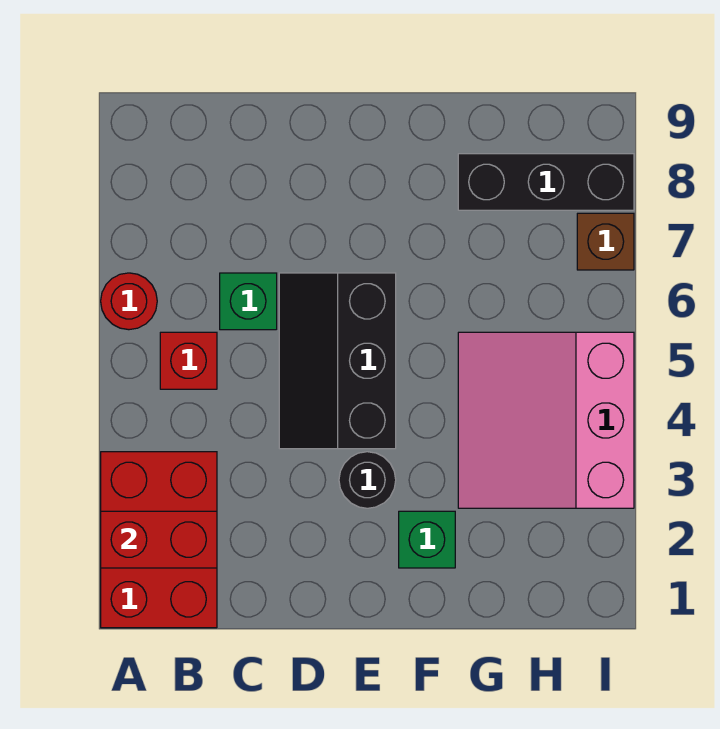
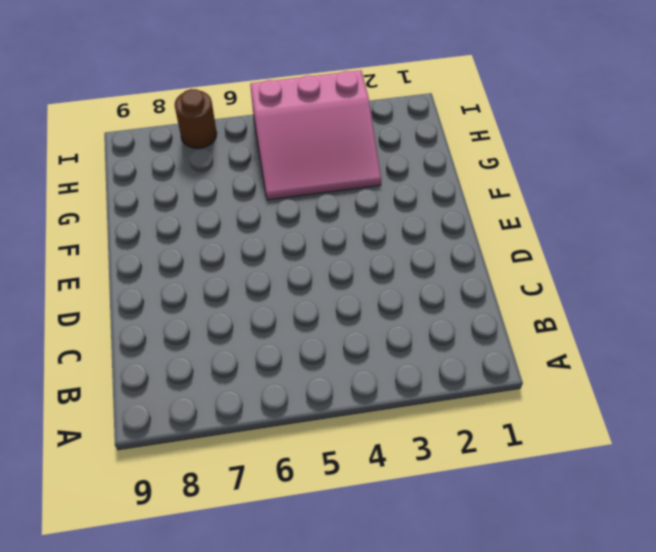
brown 1x1 round brick [175,89,217,148] -> brown 1x1 brick [577,213,634,270]
none -> red 2x3 brick [101,452,217,628]
none -> red 1x1 round brick [101,273,157,330]

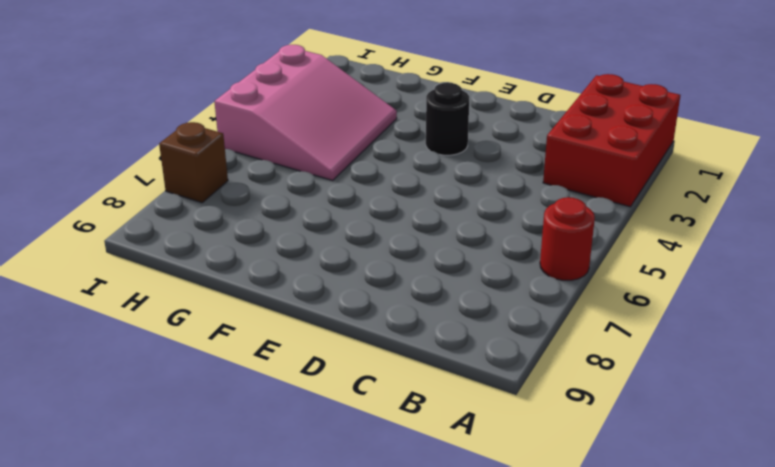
none -> red 1x1 brick [160,332,217,389]
none -> green 1x1 brick [220,273,277,330]

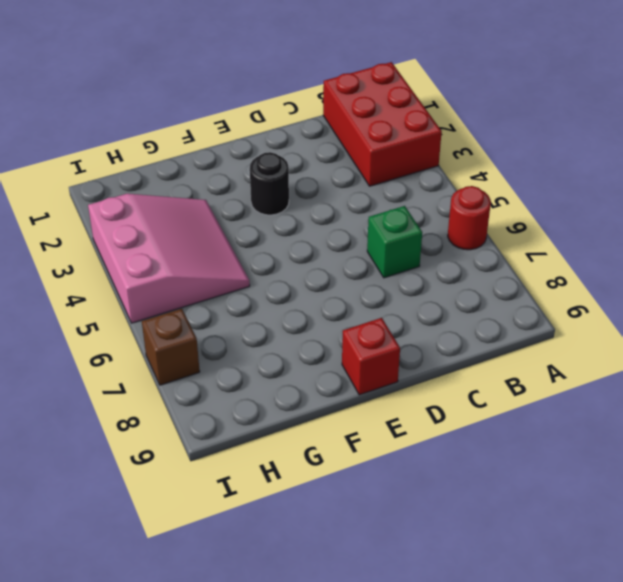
red 1x1 brick [342,318,400,395] -> red 1x1 brick moved to [160,332,217,389]
none -> black 2x3 slope [279,273,396,449]
none -> green 1x1 brick [399,511,455,568]

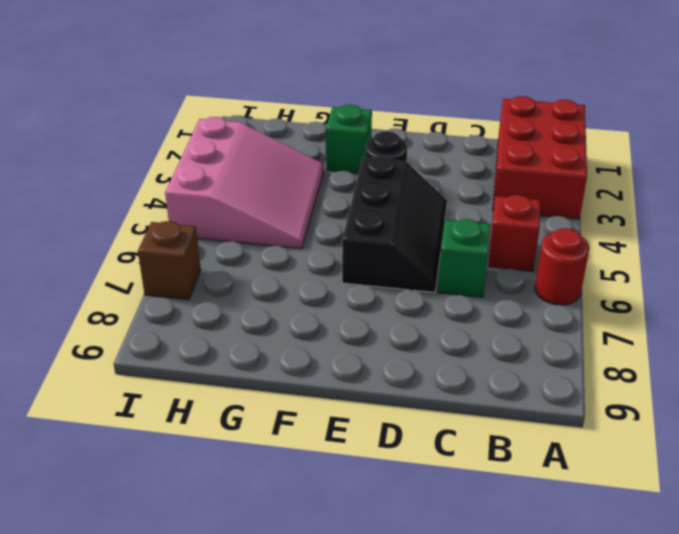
none -> black 1x3 brick [458,154,634,210]
none -> red 1x2 brick [101,511,217,568]

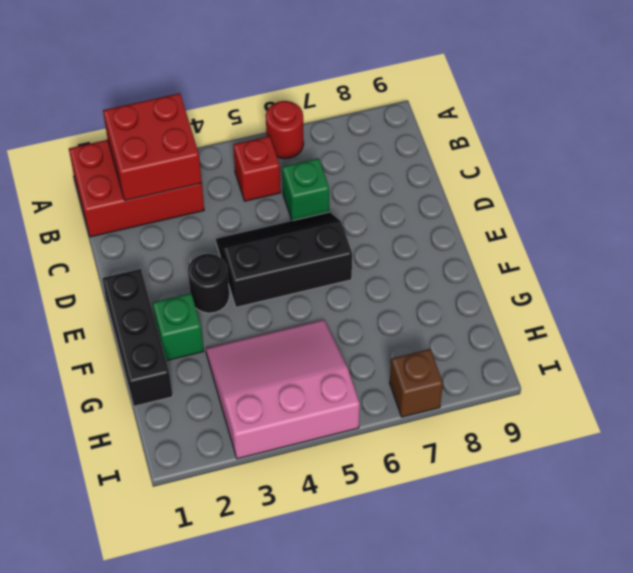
red 2x2 brick [103,93,202,201] -> red 1x2 brick [101,511,217,568]
black 1x3 brick [102,269,173,406] -> black 1x3 brick moved to [458,154,634,210]

